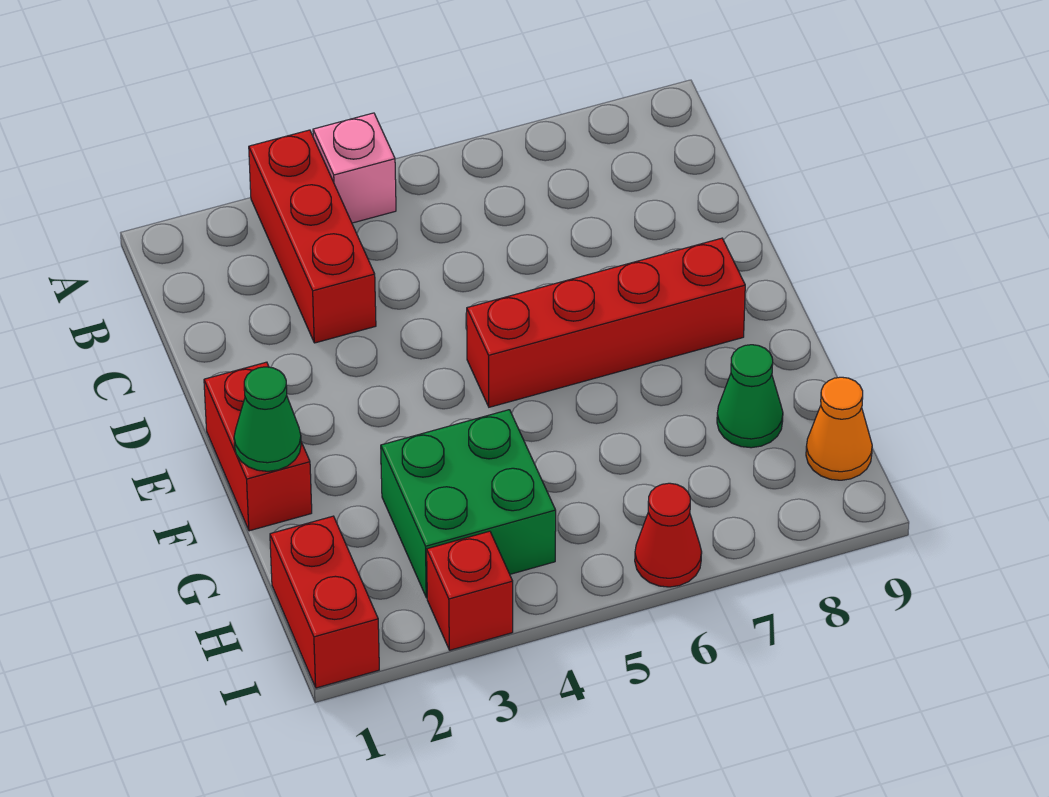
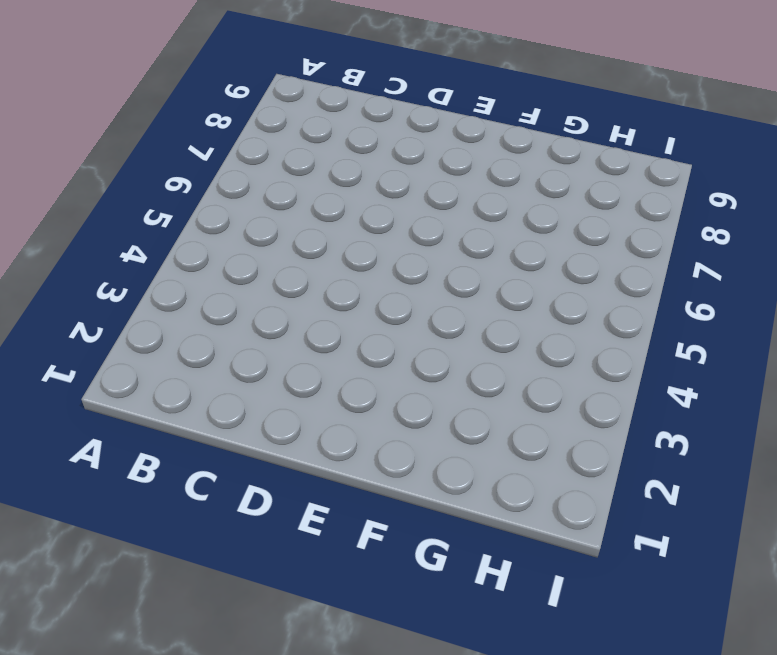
none -> red 1x3 brick [249,130,376,343]
none -> pink 1x1 brick [313,113,396,223]

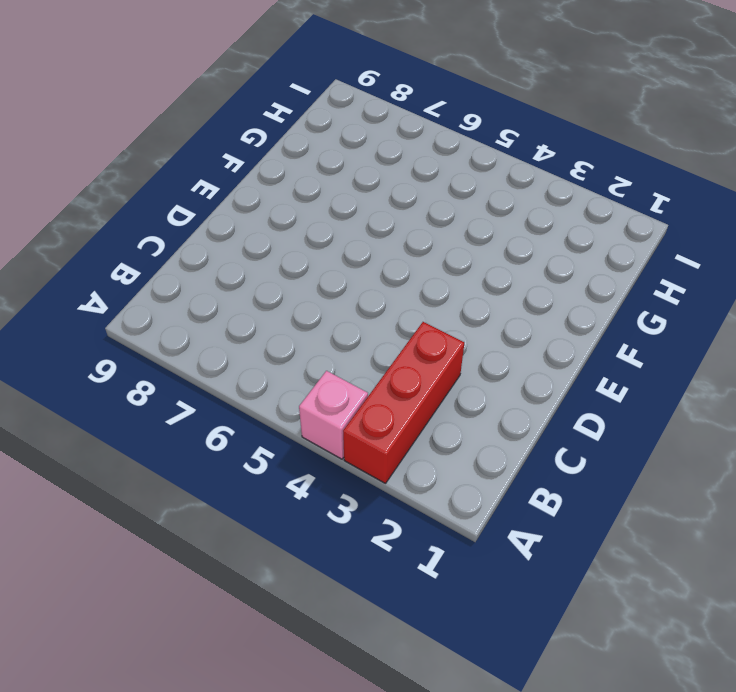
none -> red 1x2 brick [204,362,312,531]
none -> red 1x4 brick [467,238,745,407]

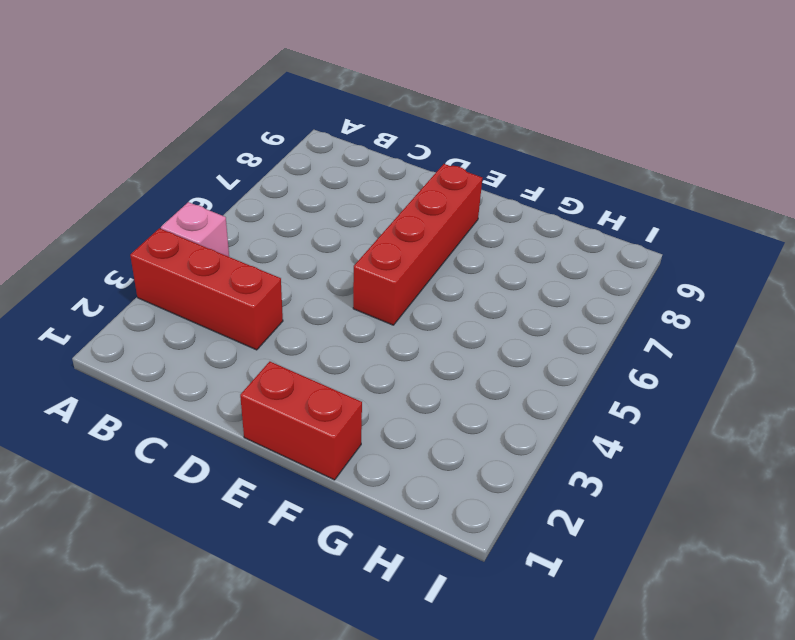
none -> green 2x2 brick [381,410,556,598]
none -> green 1x1 cone [717,345,783,448]

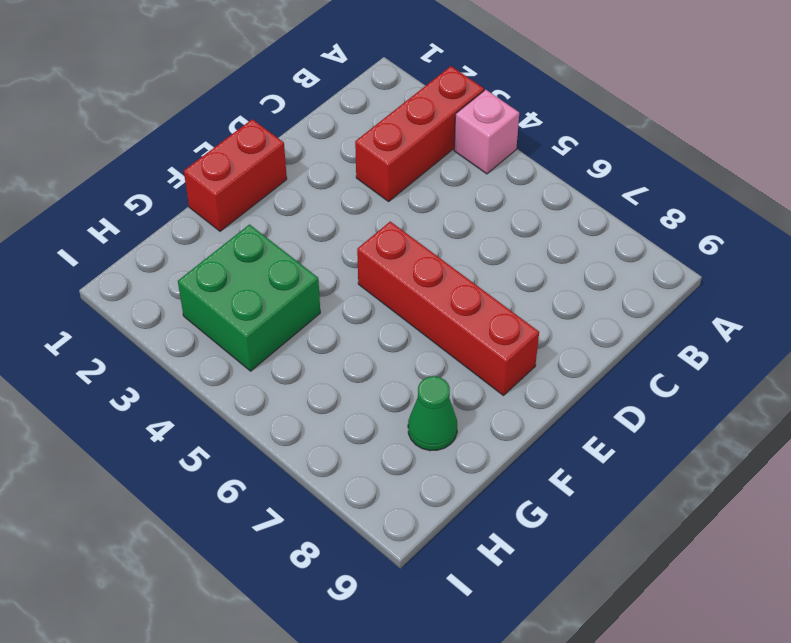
none -> red 1x2 brick [270,516,379,688]
none -> orange 1x1 cone [806,377,872,480]

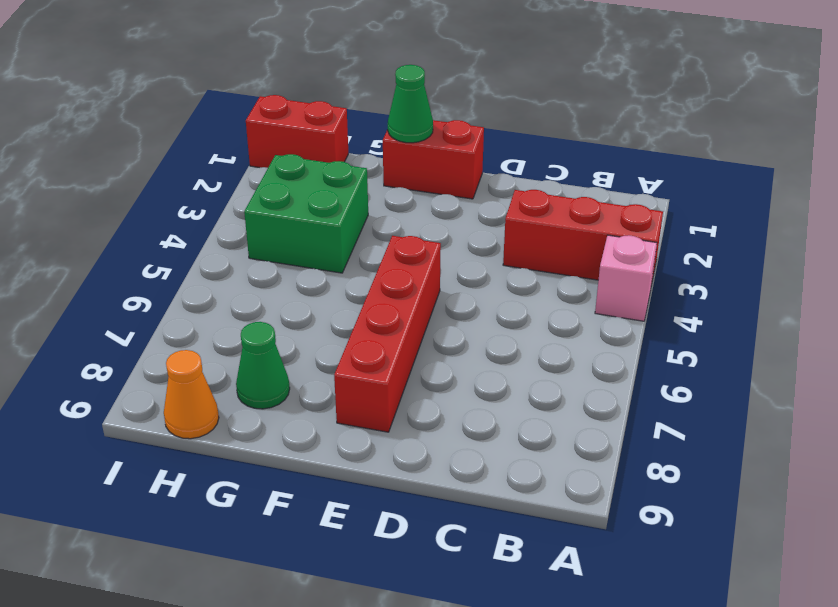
none -> red 1x1 brick [427,531,513,650]
none -> red 1x1 cone [635,483,702,587]

